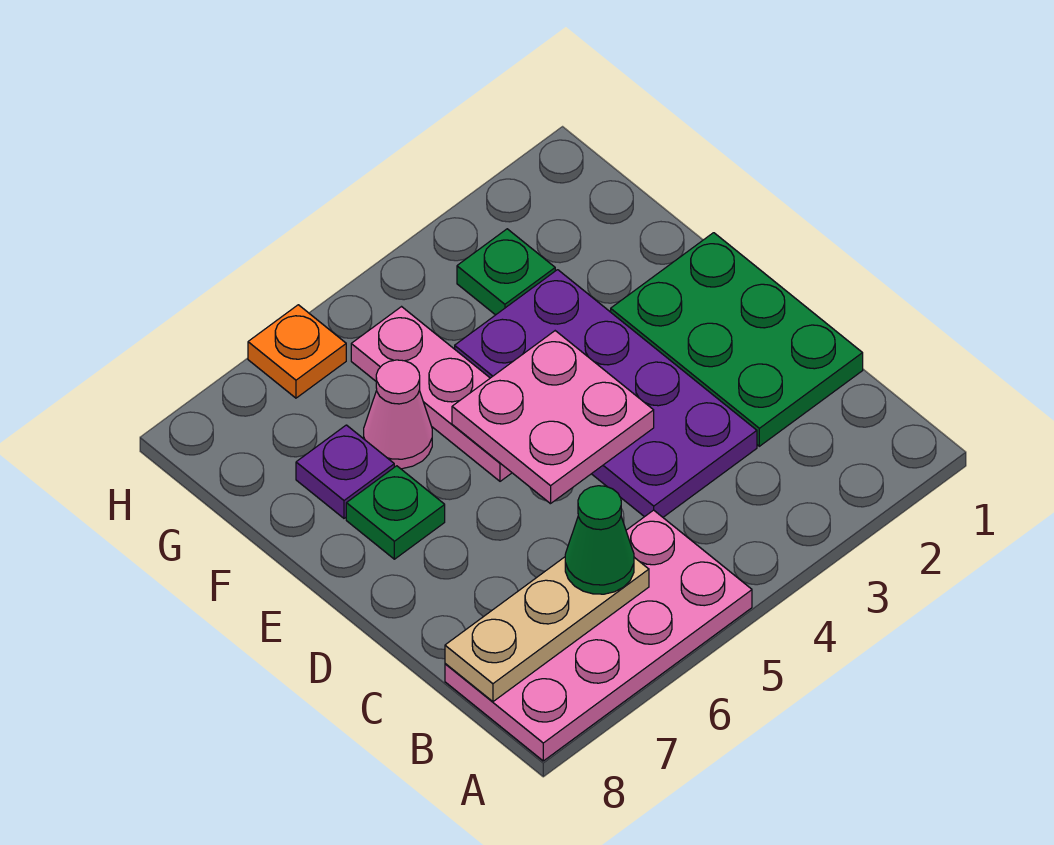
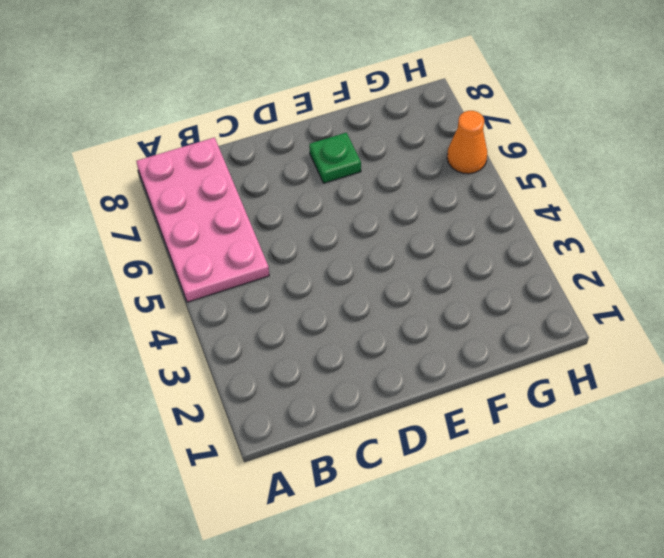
orange 1x1 cone [447,111,487,174] -> orange 1x1 plate [248,305,346,398]
none -> green 2x3 plate [611,233,863,446]
none -> purple 2x4 plate [455,270,757,517]
none -> pink 1x3 plate [351,307,512,481]

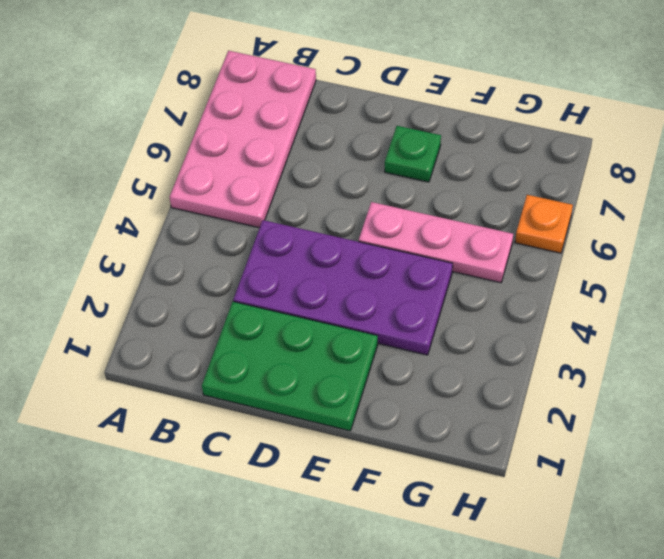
none -> pink 1x1 cone [364,360,432,469]
none -> purple 1x1 plate [296,425,394,518]
none -> green 1x1 plate [457,229,555,315]

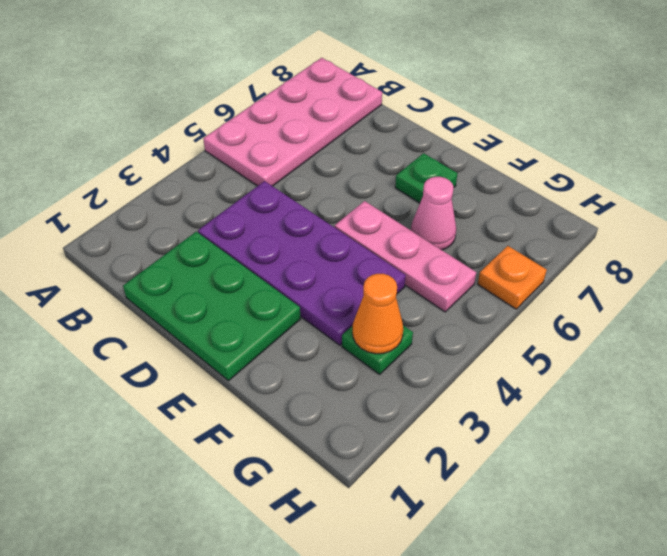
orange 1x1 cone [353,274,403,354] -> none
none -> purple 1x1 plate [296,425,394,518]
none -> tan 1x3 plate [445,557,649,702]
none -> pink 2x2 plate [452,331,654,504]

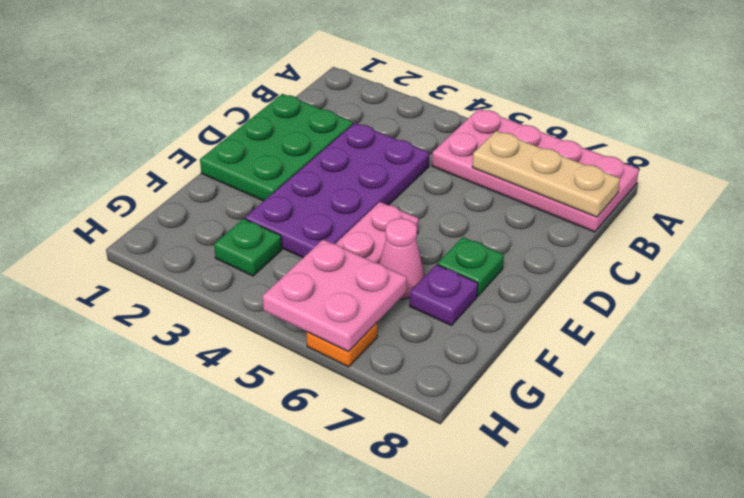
pink 2x2 plate [263,240,407,352] -> pink 2x2 plate moved to [452,331,654,504]
none -> green 1x1 cone [565,486,634,594]

